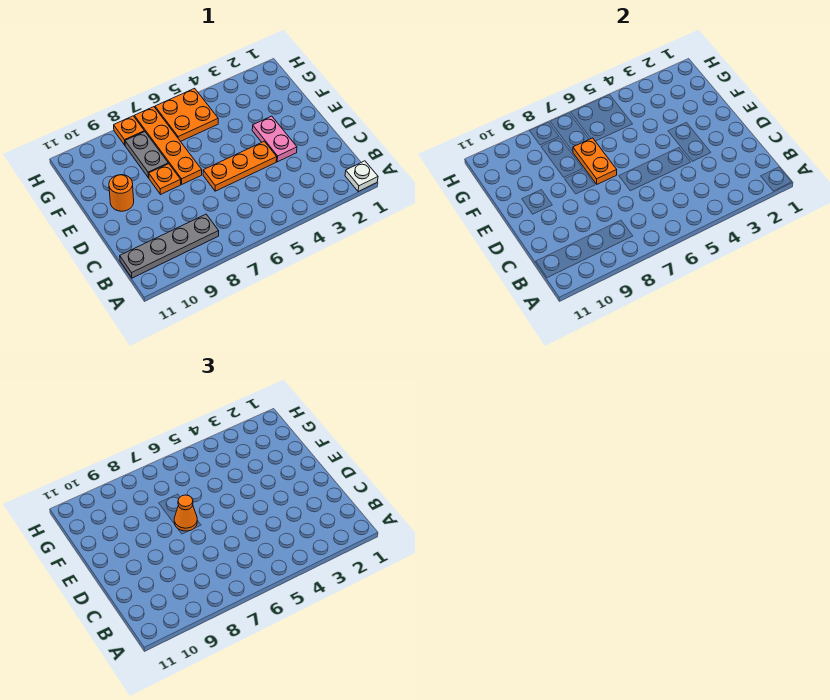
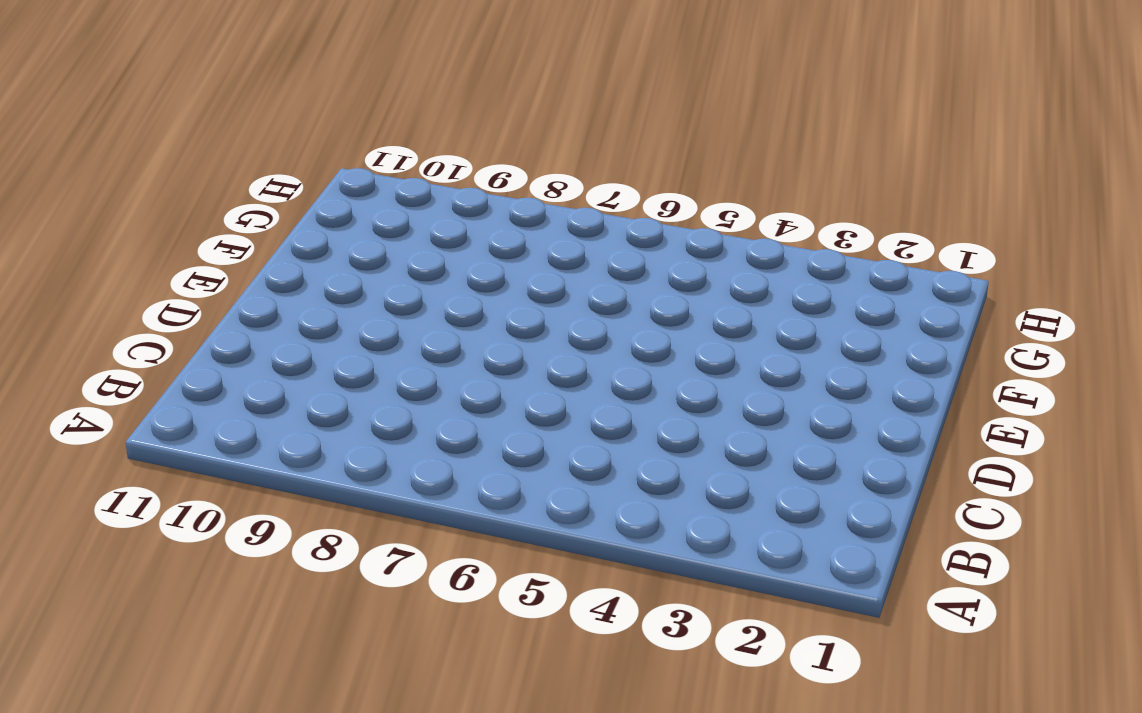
none -> white 1x1 plate [345,161,378,192]
none -> grey 1x4 plate [120,214,219,278]
none -> pink 1x2 plate [252,116,297,162]

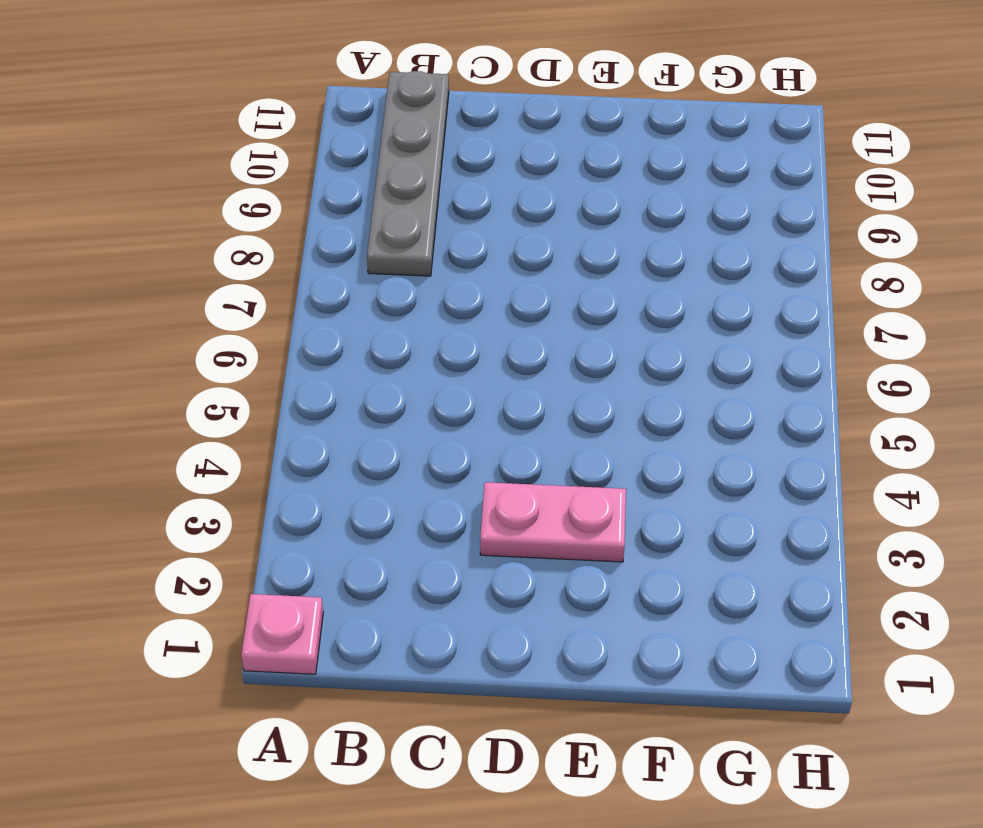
pink 1x1 plate [241,594,323,674] -> white 1x1 plate [345,161,378,192]
none -> orange 1x3 plate [203,141,277,191]
none -> orange 1x4 plate [134,107,202,184]
none -> orange 1x1 plate [149,164,181,195]

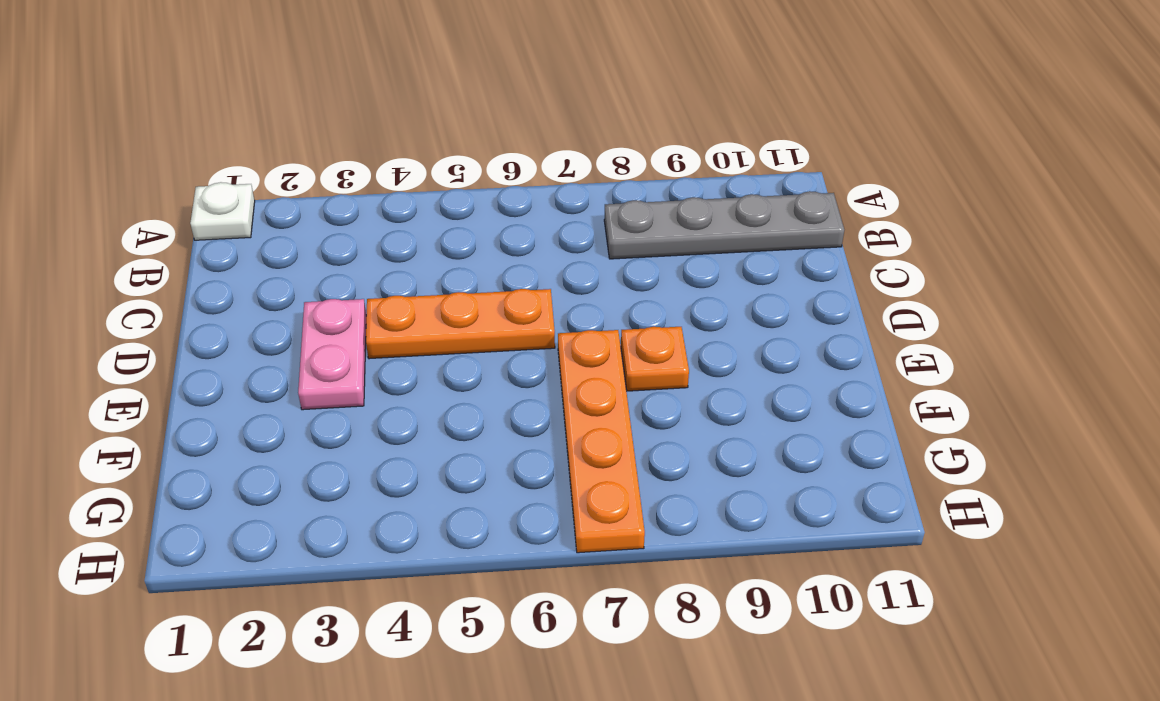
none -> orange 1x1 round brick [109,175,134,211]
none -> grey 1x2 plate [125,132,168,178]
none -> orange 2x2 plate [155,88,218,141]

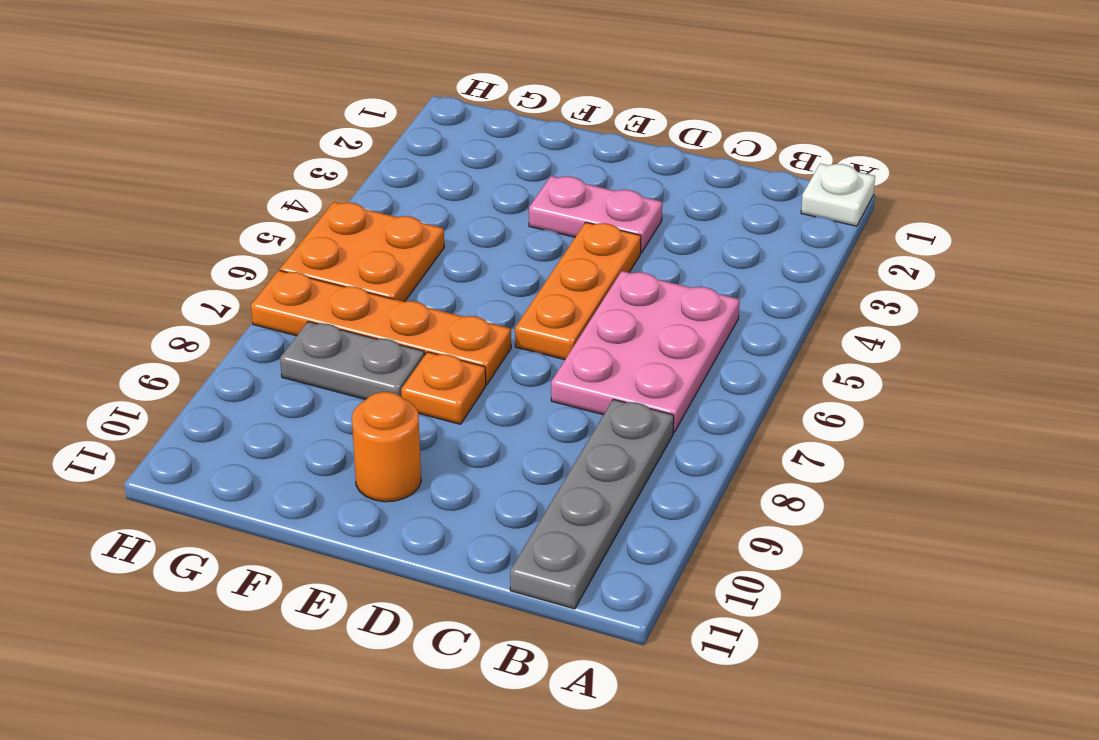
pink 2x3 plate [551,271,740,433] -> none
none -> orange 1x1 plate [114,116,144,145]
none -> orange 1x2 plate [573,138,617,184]
none -> orange 1x1 cone [174,495,197,531]

